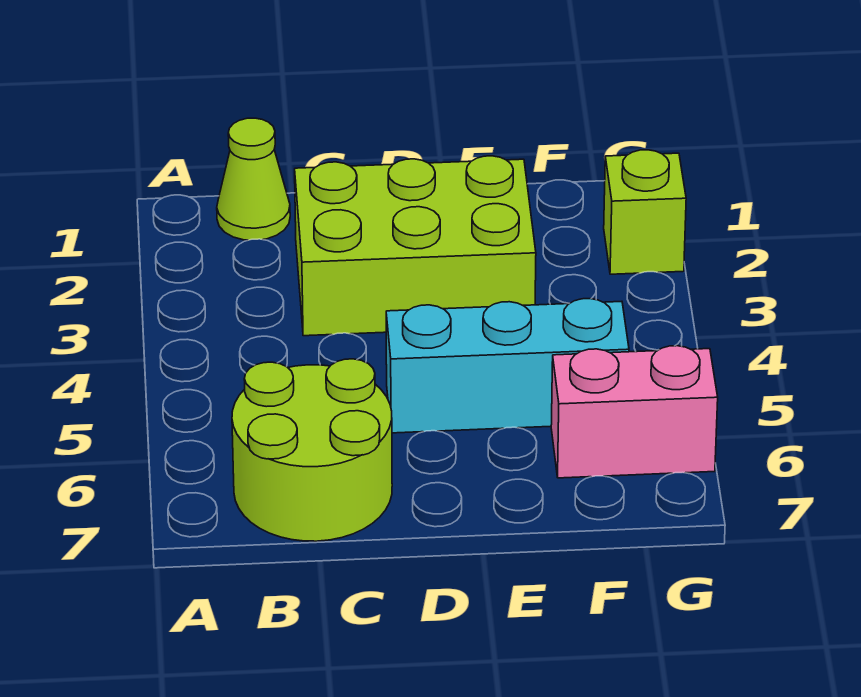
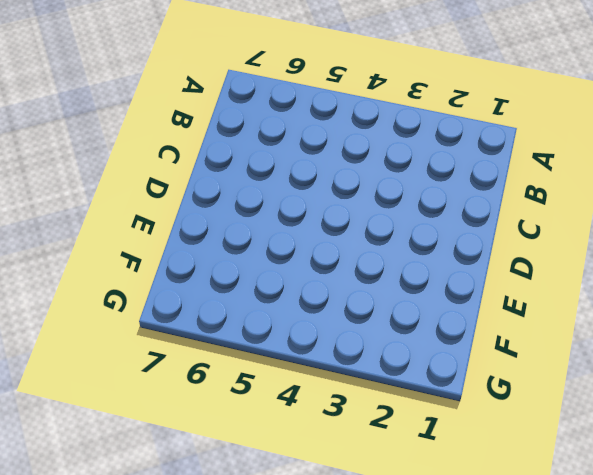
none -> lime 1x1 cone [217,118,290,240]
none -> lime 2x2 round brick [232,359,392,541]

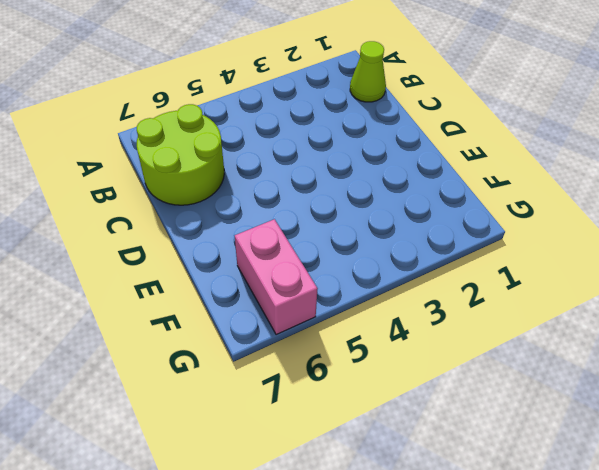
none -> lime 2x3 brick [295,156,536,336]
none -> cyan 1x3 brick [386,299,629,433]

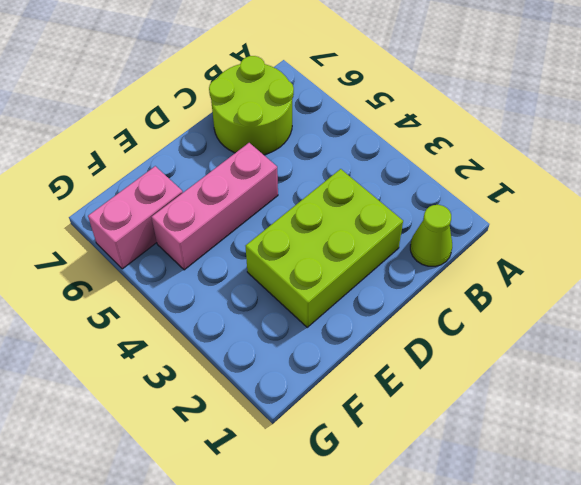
pink 1x3 brick [152,143,278,270] -> cyan 1x3 brick [386,299,629,433]
none -> lime 1x1 brick [604,150,686,274]

